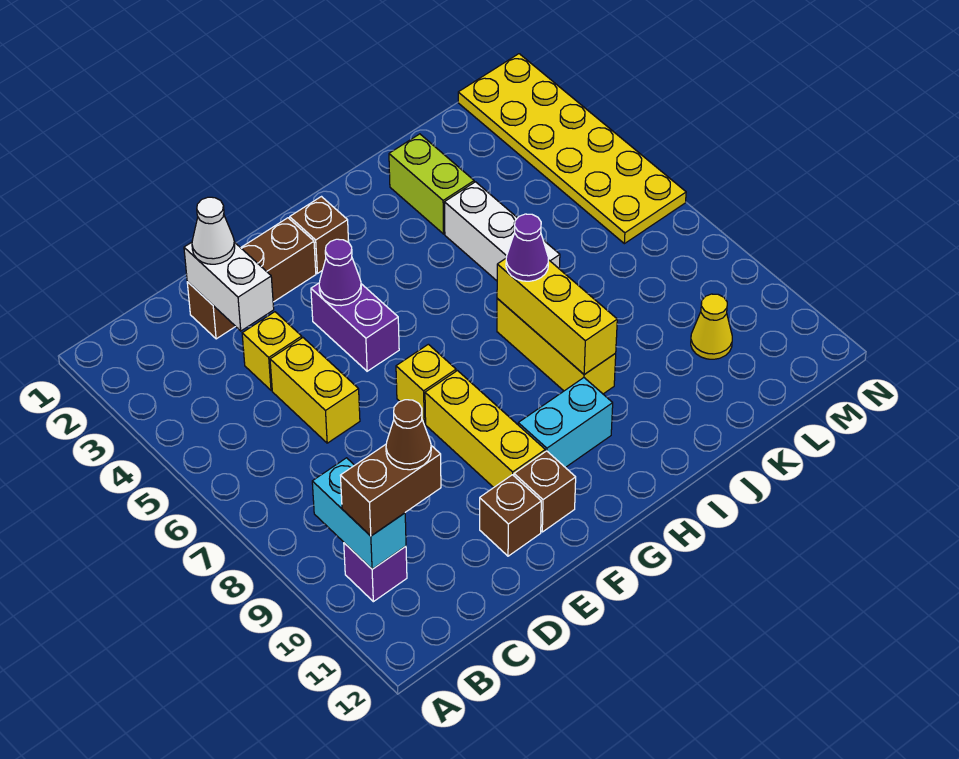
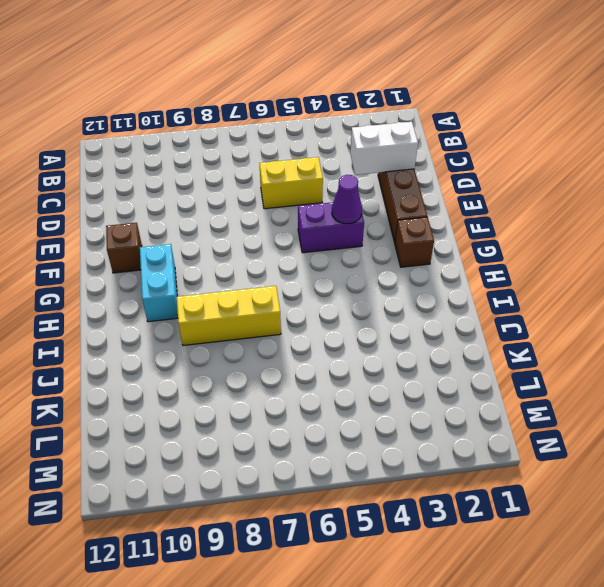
none -> purple 1x1 brick [344,543,407,602]
none -> yellow 1x1 brick [242,312,302,390]
none -> brown 1x1 brick [480,475,541,556]

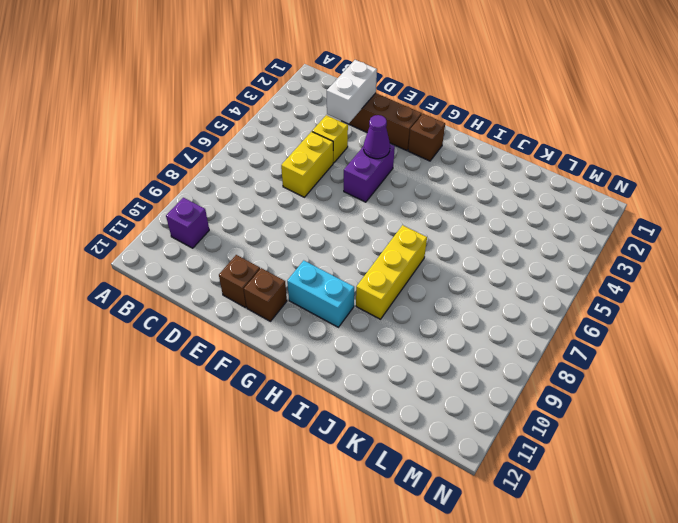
none -> yellow 1x1 brick [396,344,456,424]
none -> yellow 1x3 brick [425,371,545,487]
none -> lime 1x2 brick [389,134,474,234]

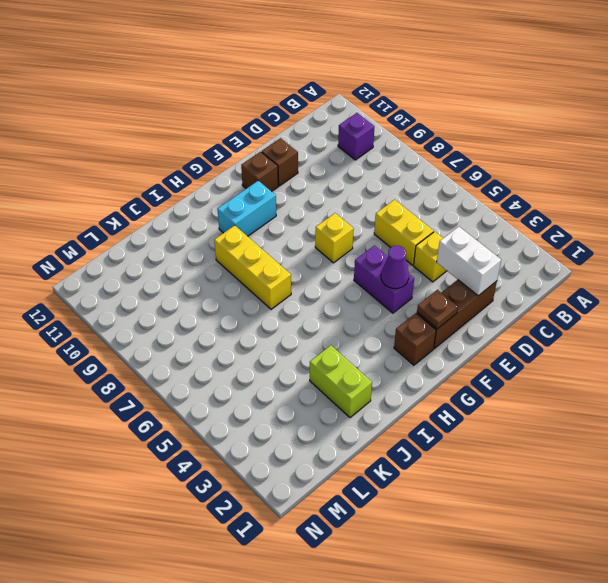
brown 1x1 plate [417,290,458,329] -> none
none -> yellow 1x3 brick [425,371,545,487]
none -> white 1x3 brick [444,182,560,281]
none -> yellow 1x1 cone [691,294,732,359]

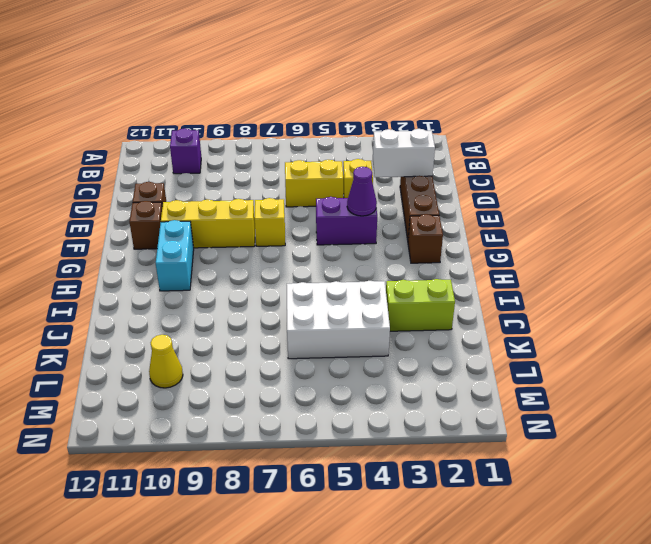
white 2x3 brick [287,281,390,359] -> white 1x3 brick [444,182,560,281]
none -> yellow 1x3 brick [497,299,616,394]
none -> yellow 2x6 plate [458,54,686,244]
none -> cyan 1x2 brick [312,458,406,569]

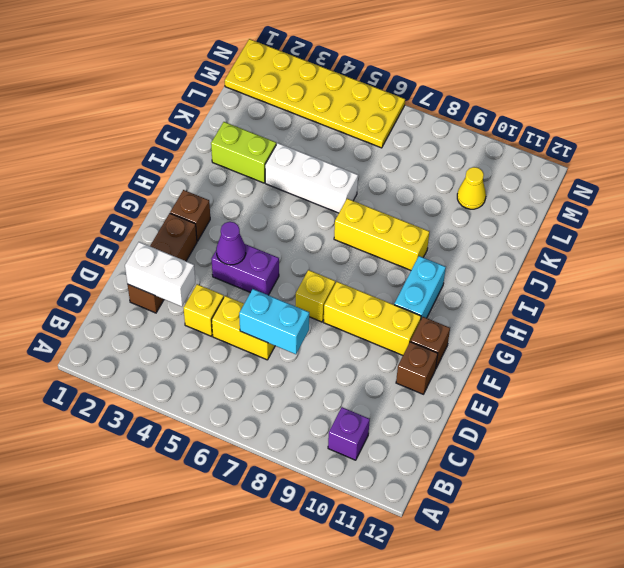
cyan 1x2 brick [239,289,309,354] -> cyan 1x2 brick moved to [312,458,406,569]
none -> yellow 1x3 brick [497,259,617,374]
none -> brown 1x2 brick [340,445,441,536]
none -> white 1x1 cone [192,197,235,264]

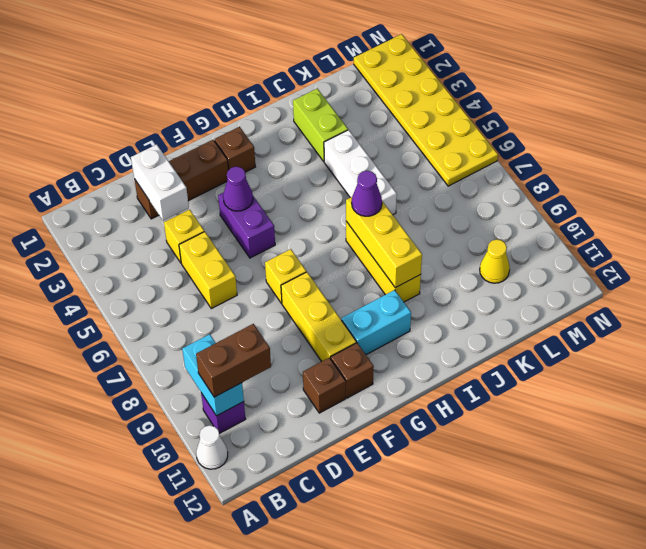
white 1x1 cone [196,425,228,469] -> white 1x1 cone moved to [192,197,235,264]
none -> brown 1x1 cone [386,400,431,470]

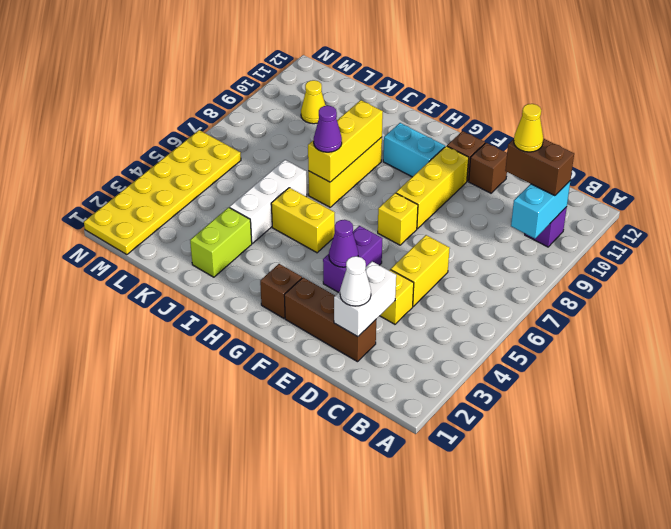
yellow 1x1 cone [514,104,543,152] -> brown 1x1 cone [386,400,431,470]
yellow 1x2 brick [271,188,335,253] -> none

